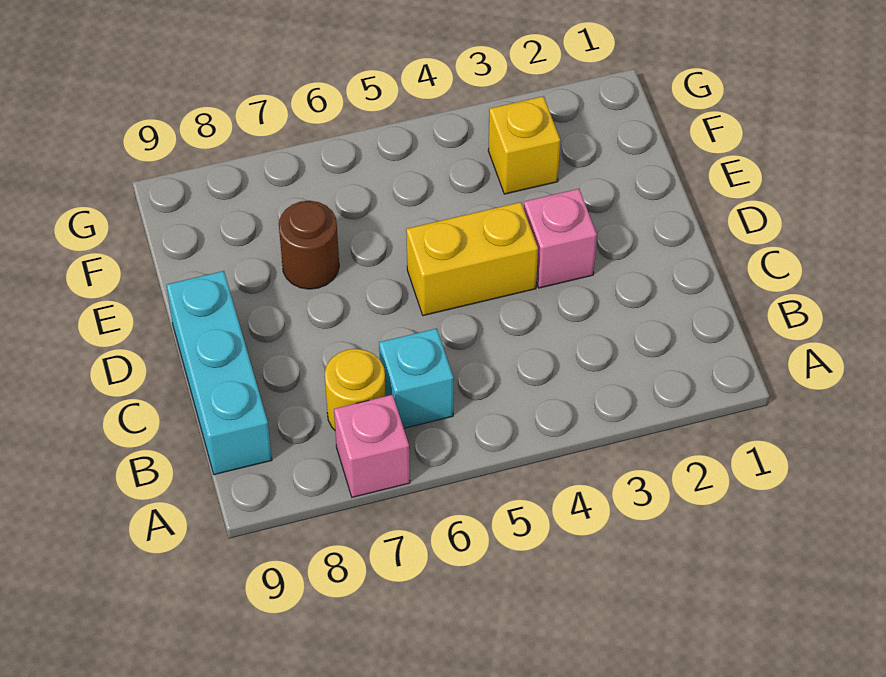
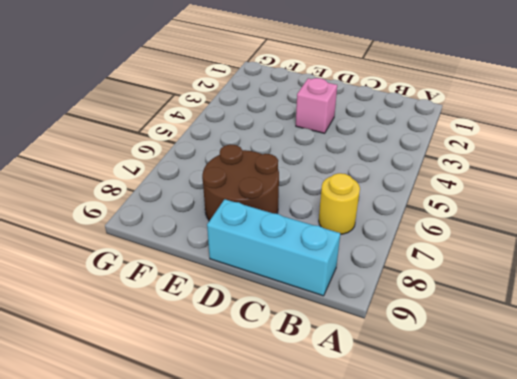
brown 2x2 round brick [202,144,279,221] -> brown 1x1 round brick [279,201,339,289]
none -> pink 1x1 brick [334,395,410,497]
none -> cyan 1x1 brick [379,328,453,428]

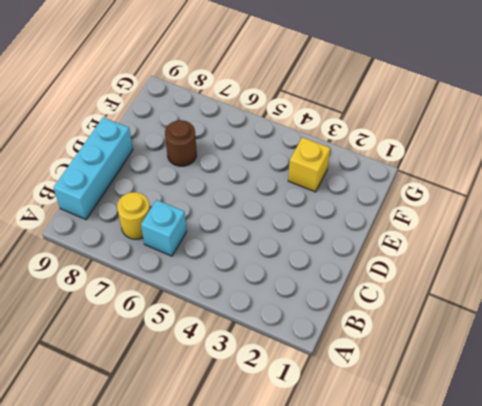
none -> pink 1x1 brick [334,395,410,497]
none -> pink 1x1 brick [524,189,597,288]

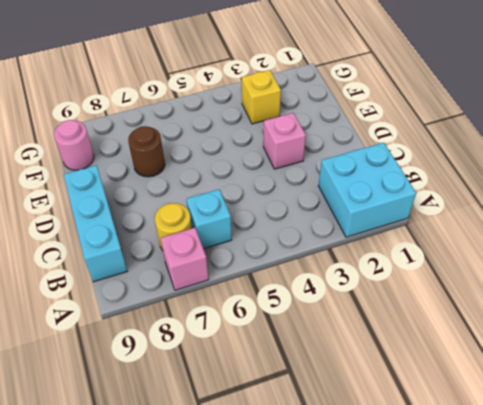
cyan 2x2 brick [318,143,416,237] -> none
pink 1x1 round brick [54,120,94,171] -> none
none -> yellow 1x2 brick [406,202,538,316]

